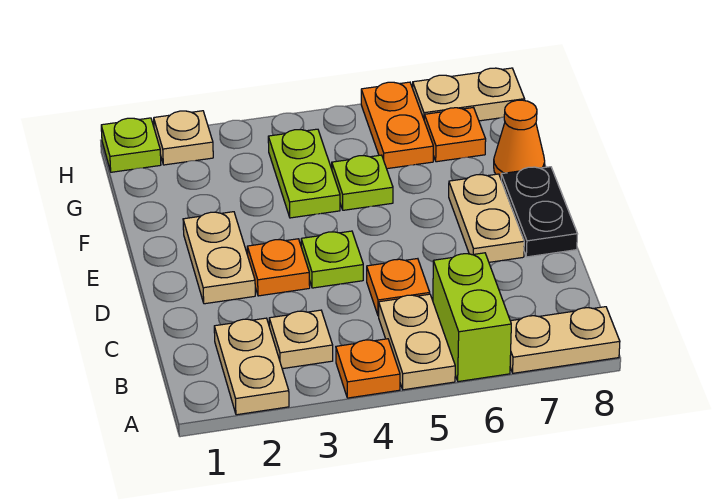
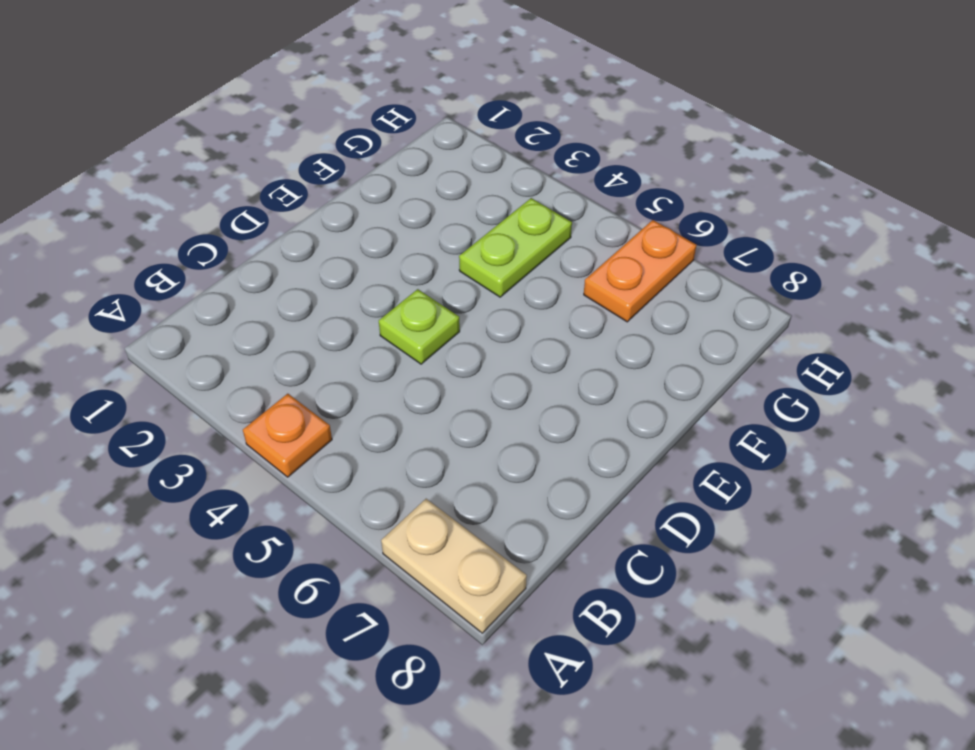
none -> tan 1x2 plate [214,318,289,415]
none -> tan 1x2 plate [379,294,455,390]
none -> lime 1x2 brick [433,253,511,382]

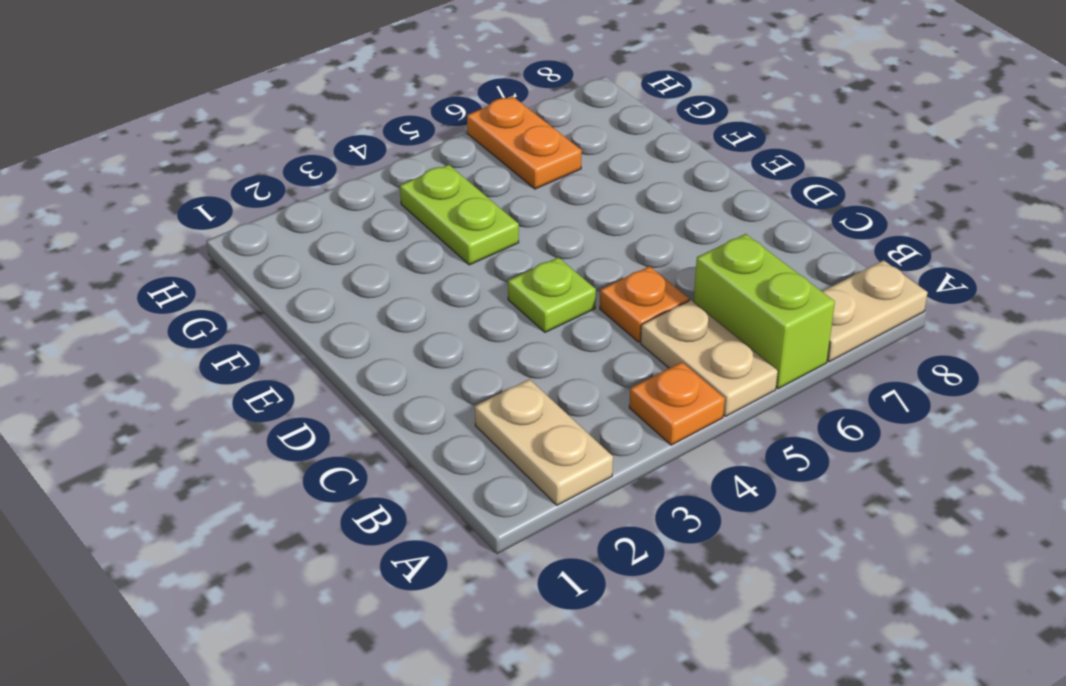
none -> tan 1x1 plate [269,310,333,369]
none -> tan 1x2 plate [183,212,255,304]
none -> orange 1x1 plate [247,239,310,296]

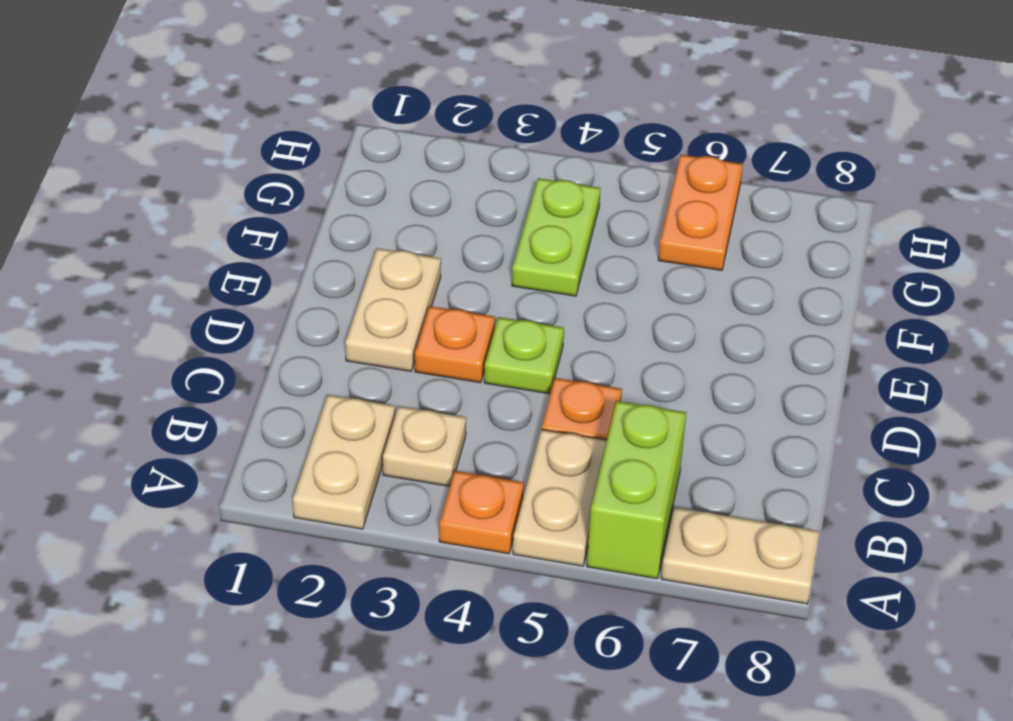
none -> tan 1x2 plate [449,174,524,262]
none -> black 1x2 plate [501,167,577,257]
none -> lime 1x1 plate [332,155,393,210]

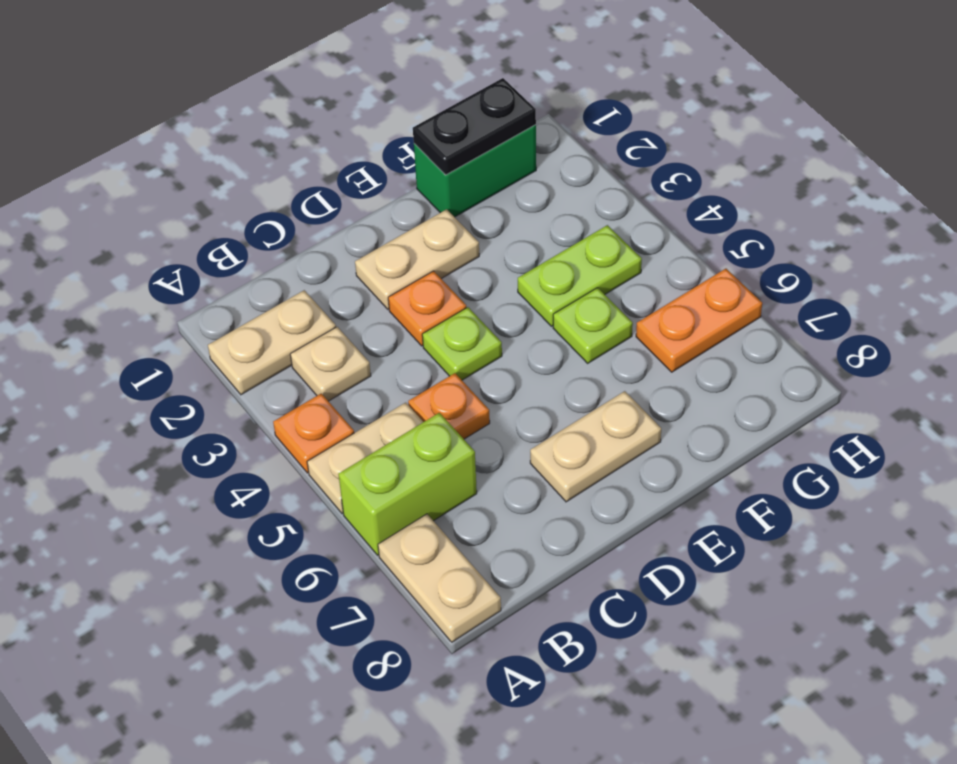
green 1x2 brick [414,125,536,217] -> none
black 1x2 plate [413,78,536,175] -> black 1x2 plate moved to [501,167,577,257]
none -> orange 1x1 cone [494,100,545,178]
none -> orange 1x1 plate [424,108,486,162]
none -> lime 1x1 plate [101,118,161,172]

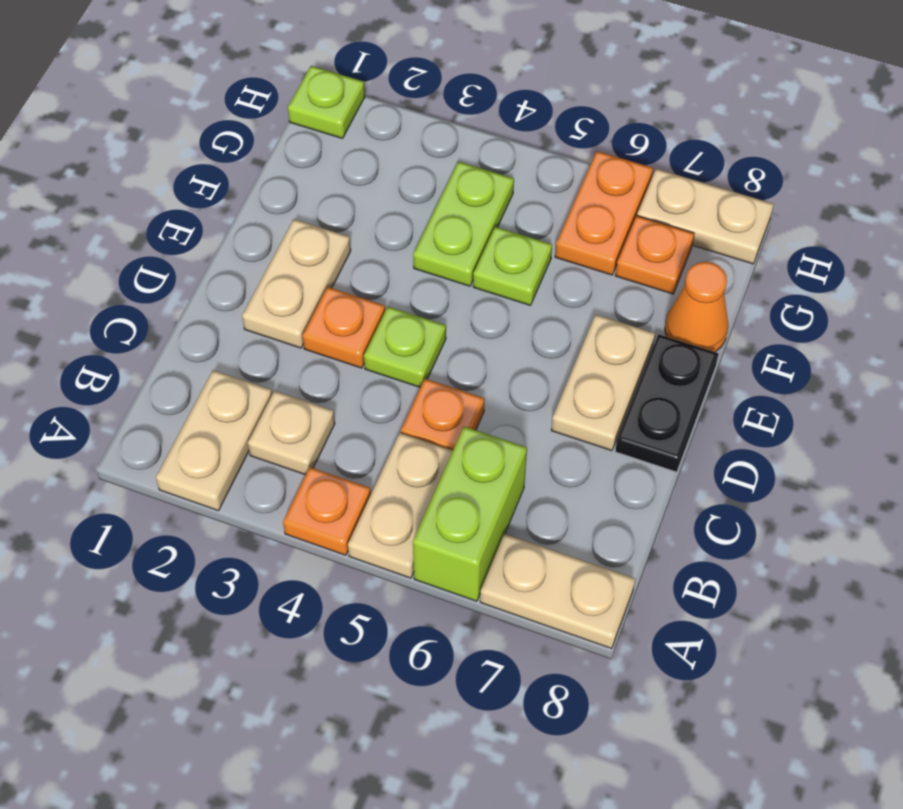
none -> tan 1x1 plate [154,111,213,165]

